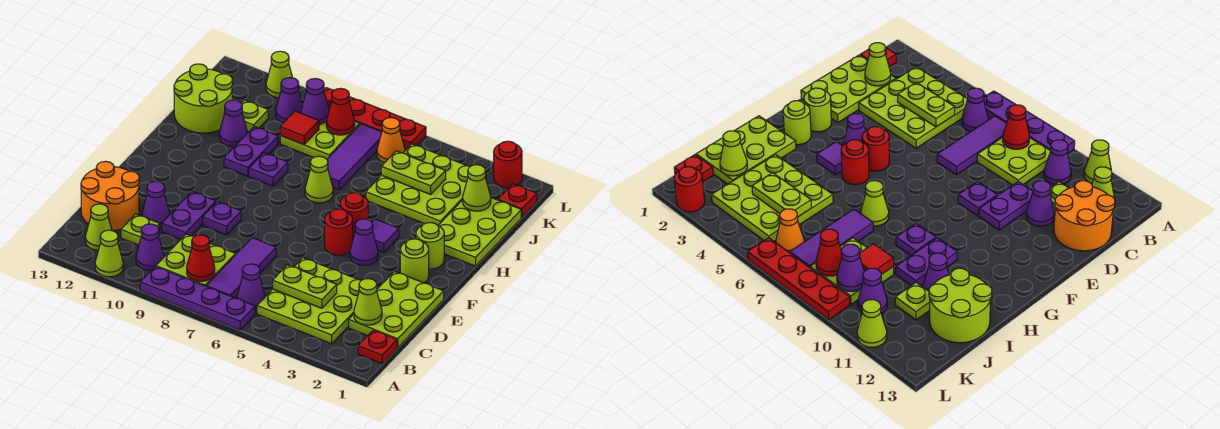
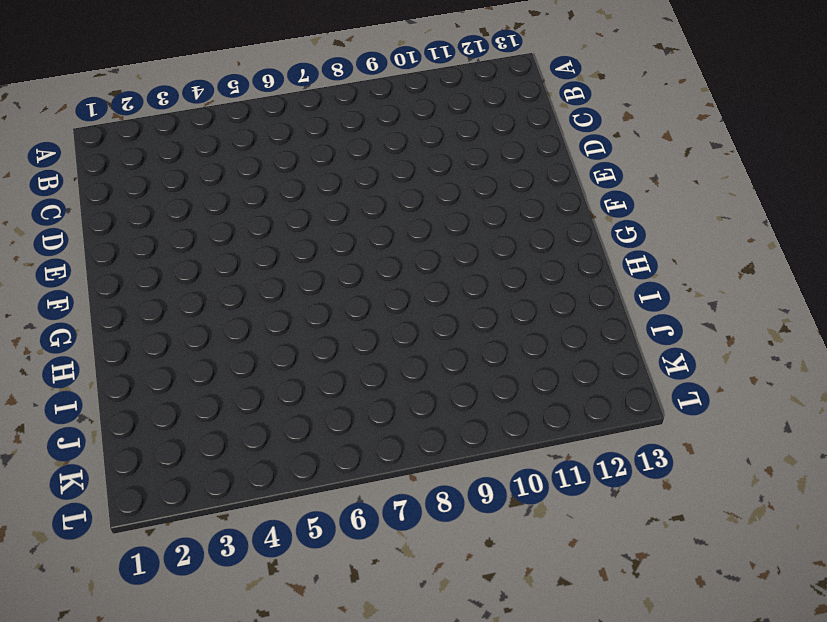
none -> purple 1x4 plate [140,267,255,330]
none -> lime 1x1 cone [95,230,123,277]
none -> red 1x1 plate [358,330,397,364]
none -> lime 3x3 plate [257,258,378,344]

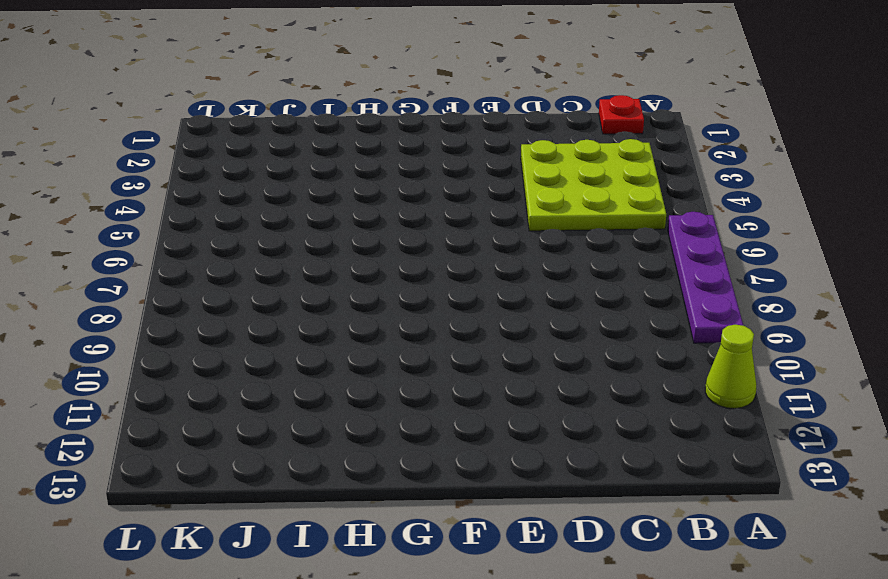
none -> purple 1x1 cone [237,264,265,310]
none -> purple 1x3 tile [207,238,276,298]
none -> lime 2x2 plate [156,234,236,287]
none -> purple 1x1 cone [136,224,164,271]

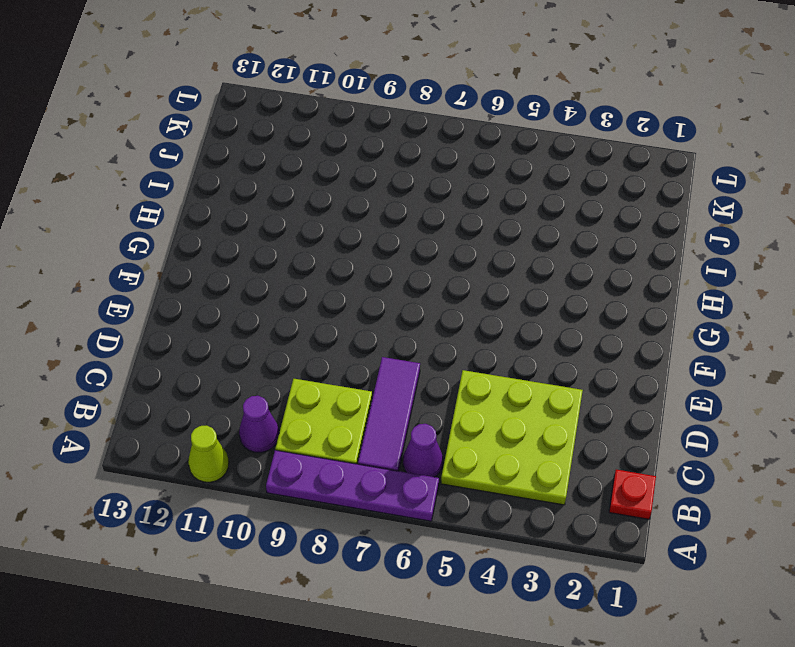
none -> lime 1x1 cone [85,204,112,250]
none -> lime 2x3 plate [349,271,444,347]
none -> lime 1x1 plate [121,214,160,245]
none -> orange 2x2 round brick [81,161,139,231]

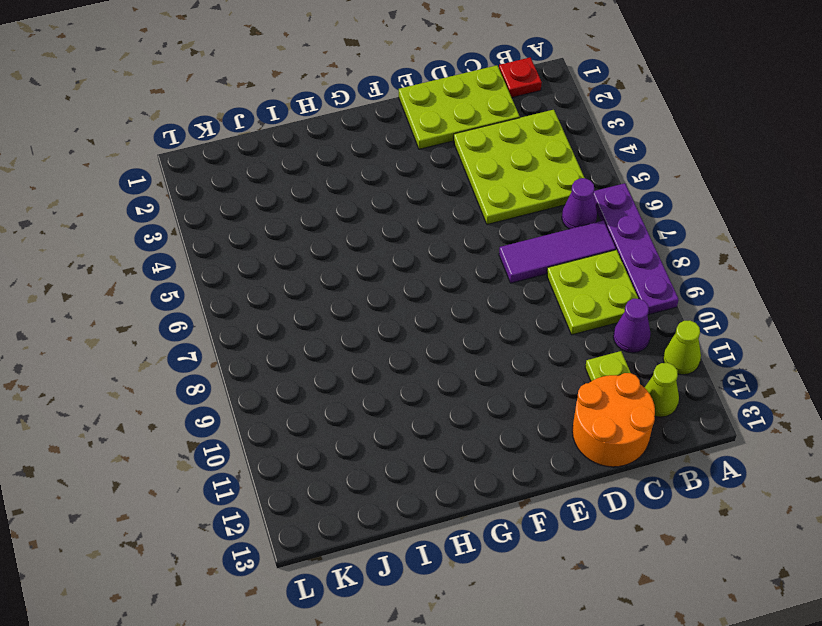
none -> purple 1x2 plate [162,192,216,239]
none -> purple 1x1 cone [142,181,170,227]
none -> purple 1x1 plate [203,202,241,235]
none -> lime 1x1 round brick [400,239,429,283]

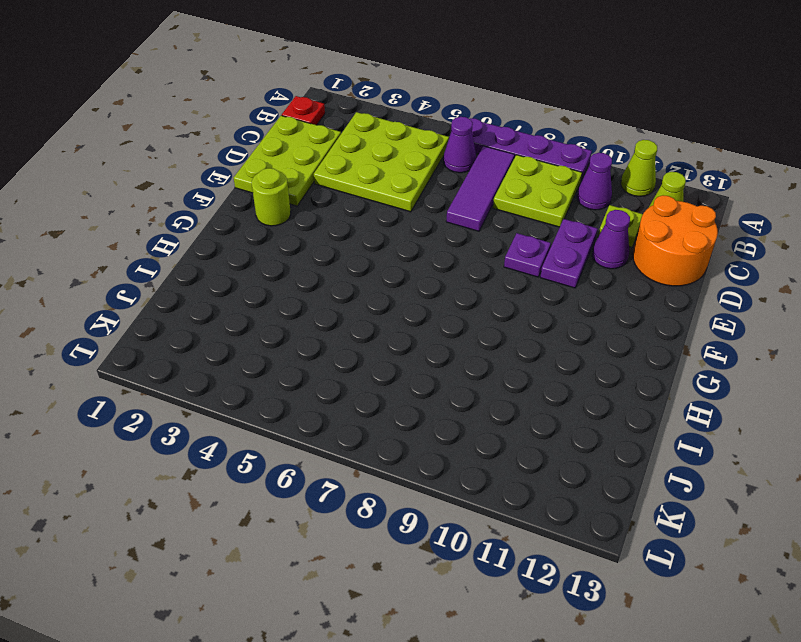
none -> purple 1x1 cone [350,219,378,265]
none -> red 1x1 round brick [325,209,353,255]
none -> lime 1x1 round brick [416,223,444,269]
none -> purple 1x1 tile [372,219,399,252]

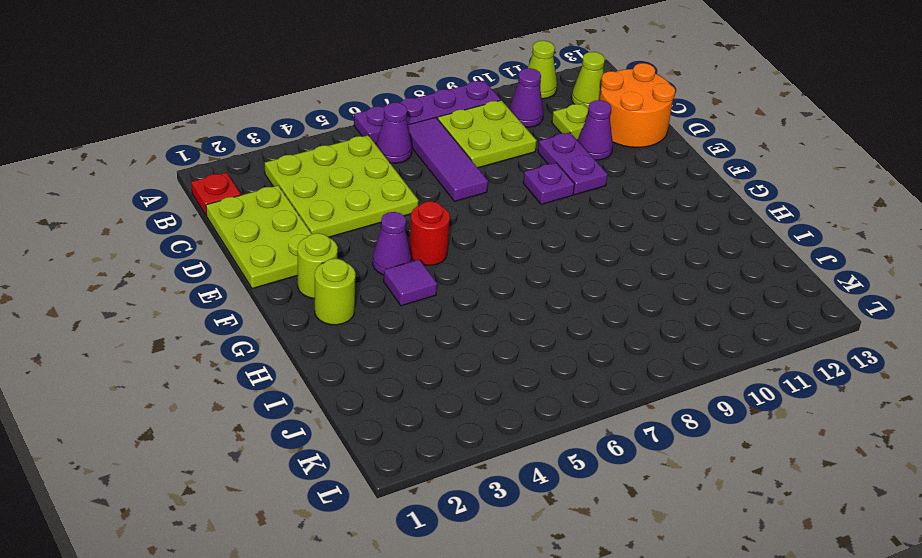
none -> red 1x1 round brick [340,193,368,238]
none -> lime 2x3 plate [438,198,521,266]
none -> lime 1x1 cone [305,156,333,203]
none -> purple 1x1 plate [249,153,288,186]

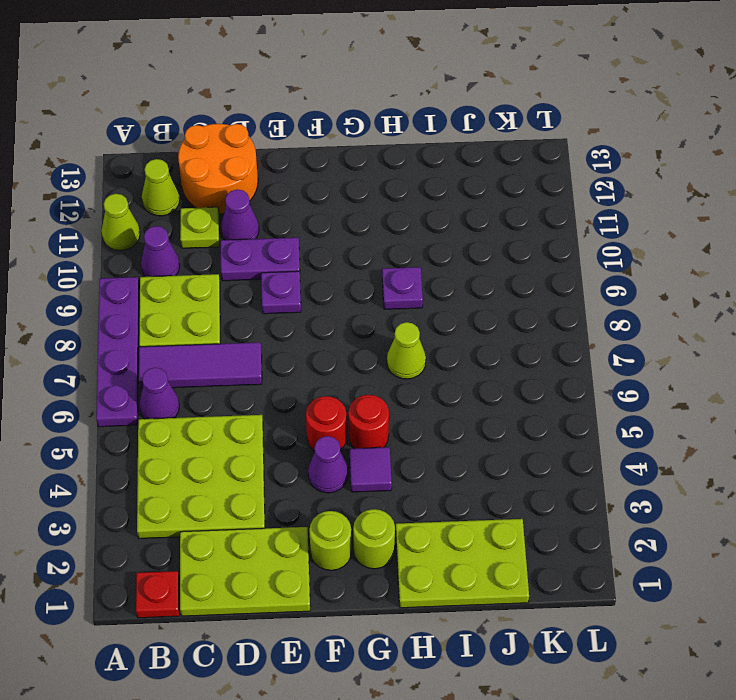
none -> purple 1x2 plate [224,126,278,176]
none -> lime 3x3 plate [366,144,486,225]
none -> purple 1x3 tile [327,124,382,190]
none -> purple 1x1 cone [219,100,248,147]

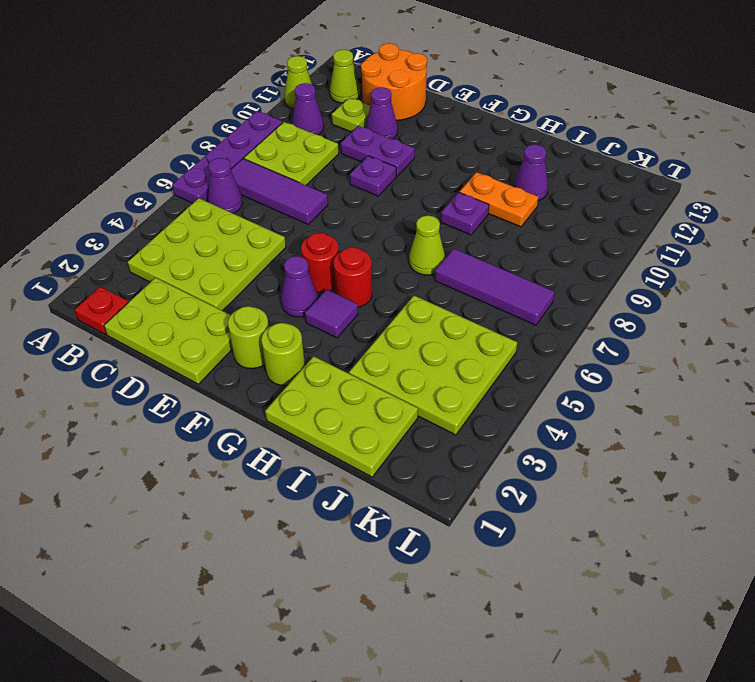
orange 1x2 plate [460,172,538,227] -> purple 1x2 plate [224,126,278,176]
none -> lime 2x2 round brick [174,64,233,133]
none -> lime 2x2 plate [280,122,360,159]
none -> lime 1x1 plate [242,100,268,132]
none -> red 1x1 plate [498,184,537,217]

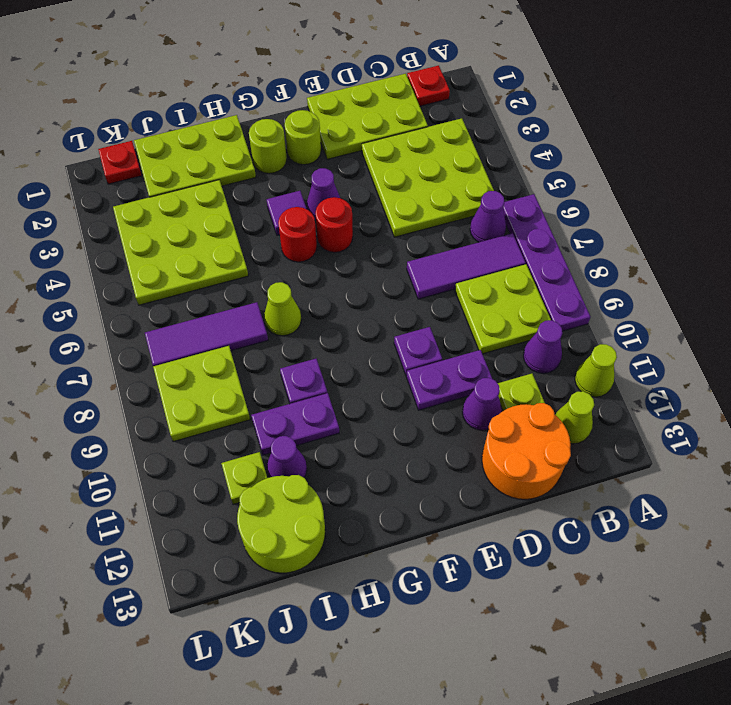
none -> orange 1x1 cone [377,118,405,163]
none -> purple 1x1 cone [276,78,303,123]
none -> red 1x1 round brick [494,141,522,188]
none -> red 1x4 plate [324,88,426,149]

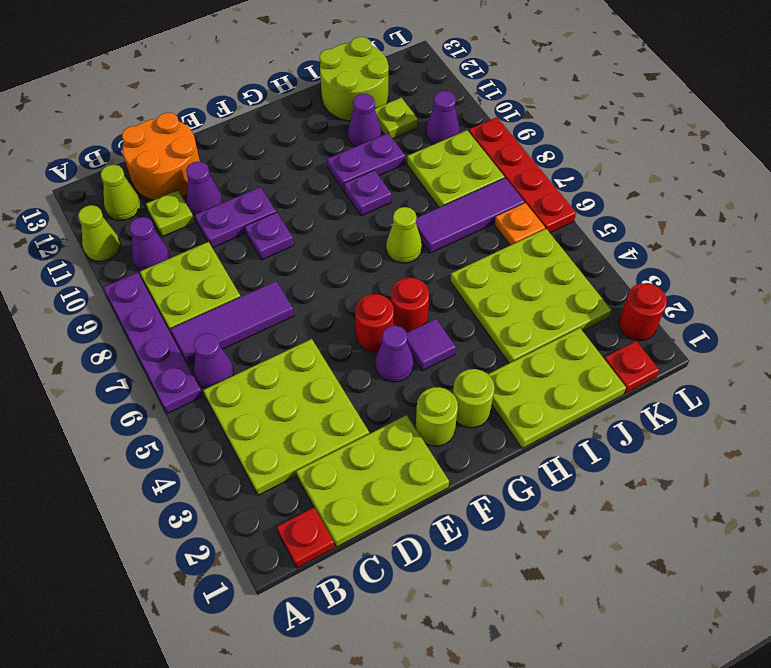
orange 1x1 plate [495,203,545,245] -> orange 1x1 cone [377,118,405,163]
none -> lime 1x1 cone [266,51,293,98]
none -> red 1x1 cone [187,235,215,281]
none -> lime 1x1 cone [354,279,382,325]
none -> lime 1x2 plate [273,265,337,308]

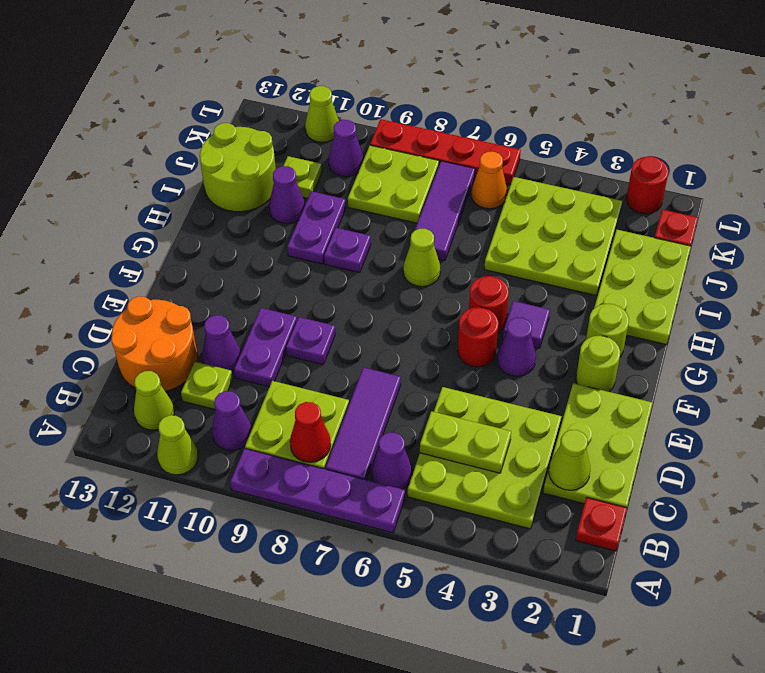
none -> lime 1x1 cone [463,165,491,211]
none -> lime 1x2 plate [381,151,446,194]
none -> red 1x1 tile [280,111,319,145]
none -> red 1x1 cone [326,88,355,135]

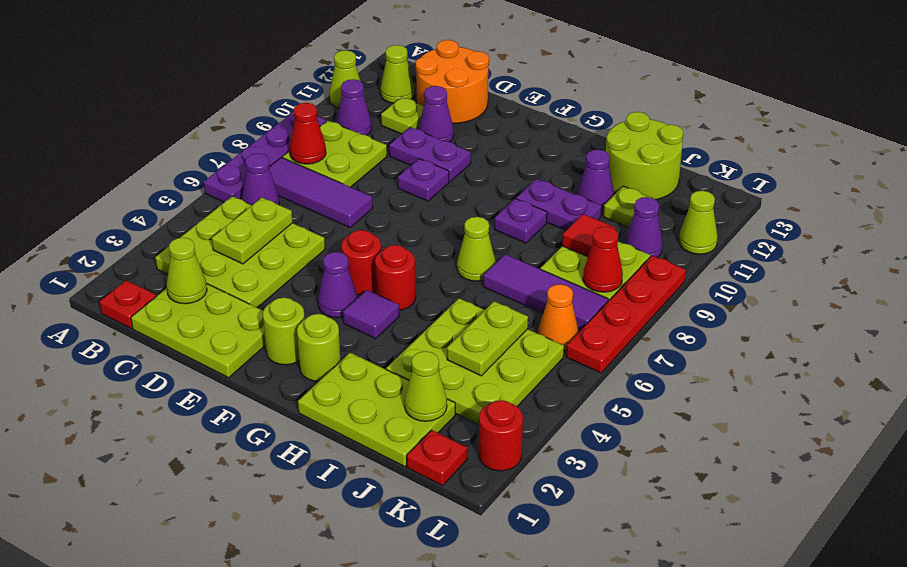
none -> purple 1x1 cone [301,78,329,125]

